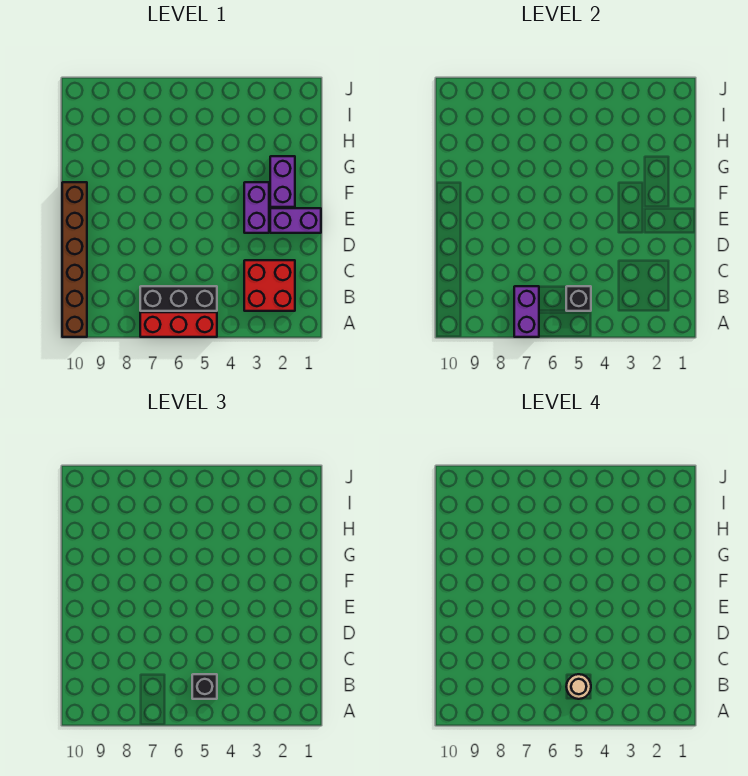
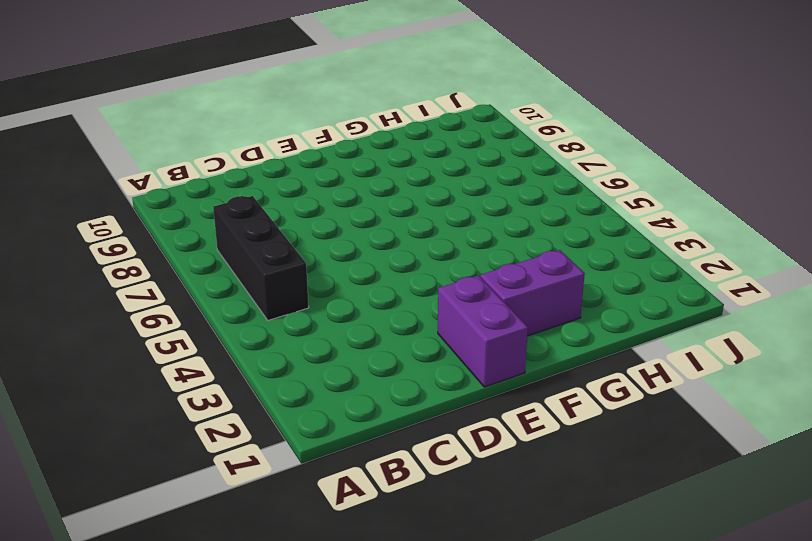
none -> red 1x3 brick [140,312,217,337]
none -> brown 1x6 brick [62,182,87,337]

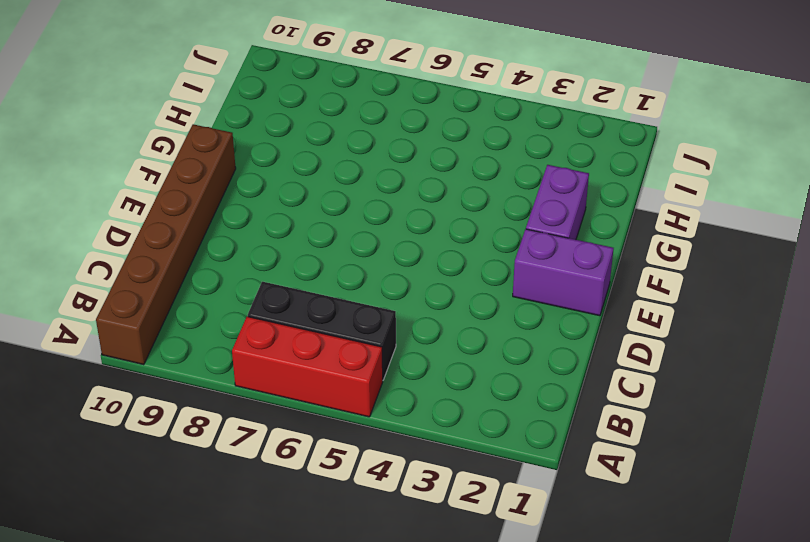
none -> red 2x2 brick [244,260,295,311]
none -> purple 1x2 brick [244,182,269,233]

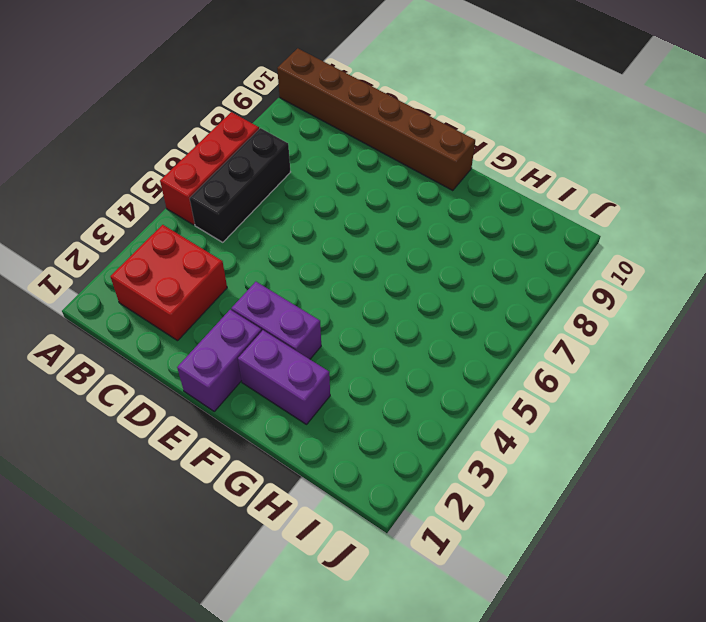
none -> purple 1x2 brick [514,286,539,337]
none -> black 1x1 brick [566,286,591,311]

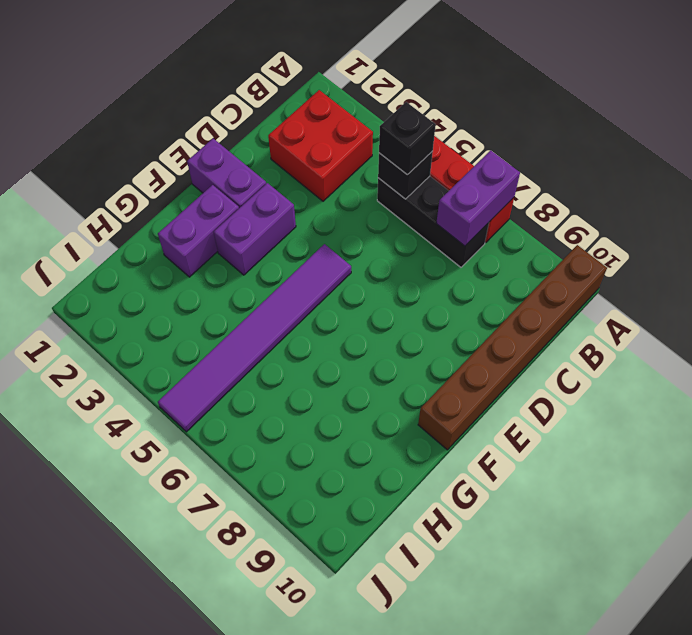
purple 1x6 tile [158,244,351,432] -> none
none -> tan 1x1 round brick [566,674,591,699]

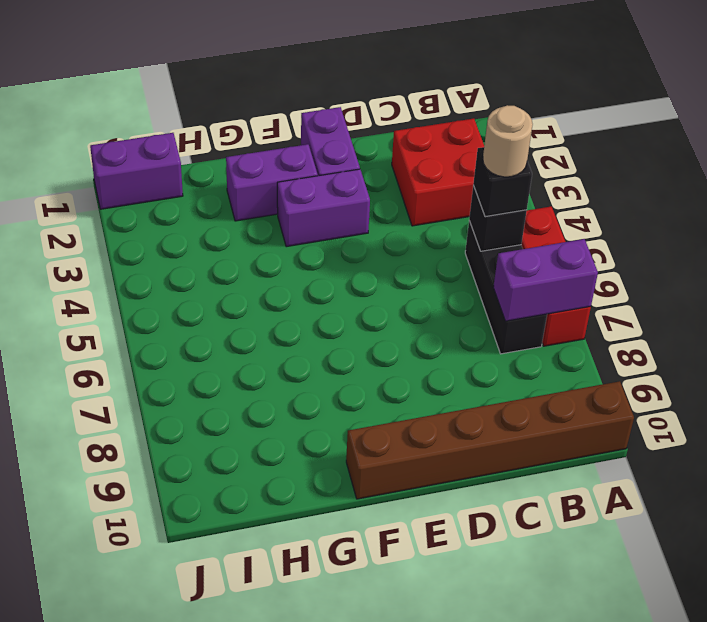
purple 1x2 brick [90,133,183,209] -> none

